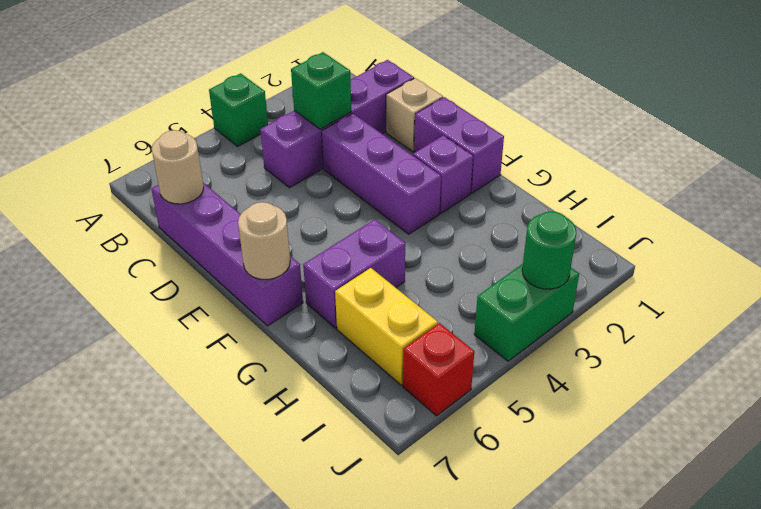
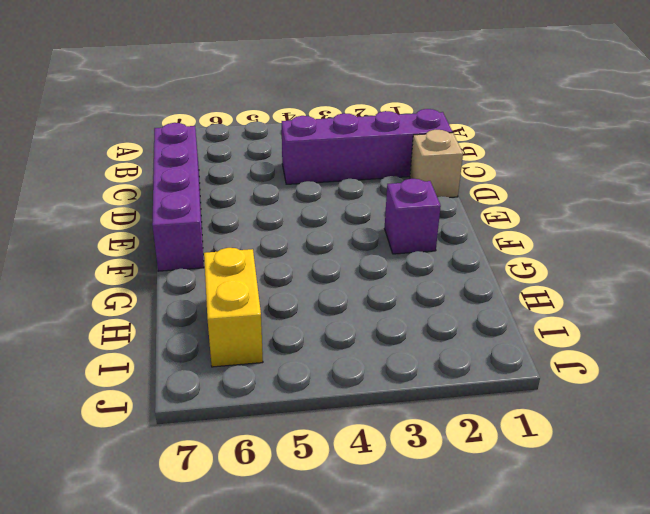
none -> green 1x1 brick [209,73,268,146]
none -> purple 1x3 brick [322,113,441,234]
none -> purple 1x2 brick [414,97,504,193]

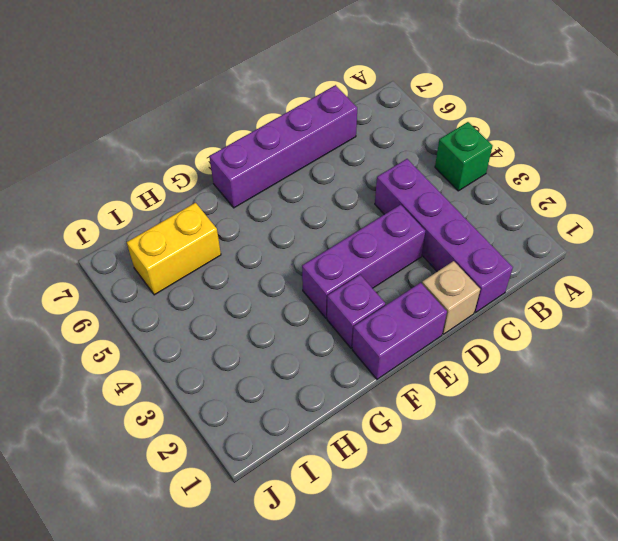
none -> purple 1x2 brick [303,219,405,328]
none -> green 1x2 brick [474,264,579,361]
none -> red 1x1 brick [403,323,474,416]

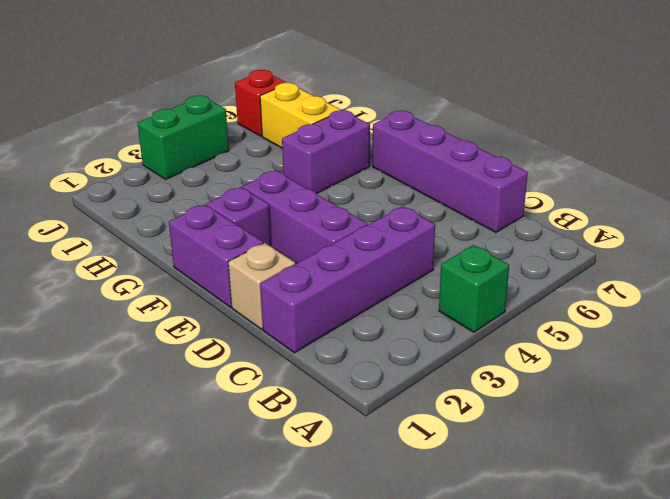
none -> green 1x1 brick [291,52,351,129]
none -> tan 1x1 round brick [152,130,204,204]
none -> tan 1x1 round brick [238,202,290,280]

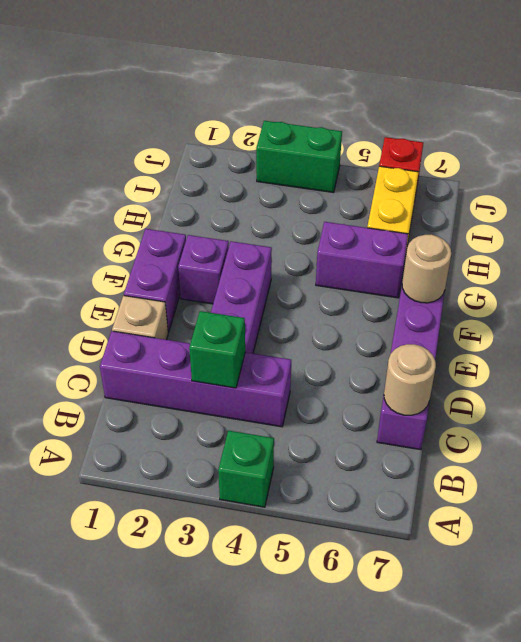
none -> green 1x1 round brick [522,211,576,289]

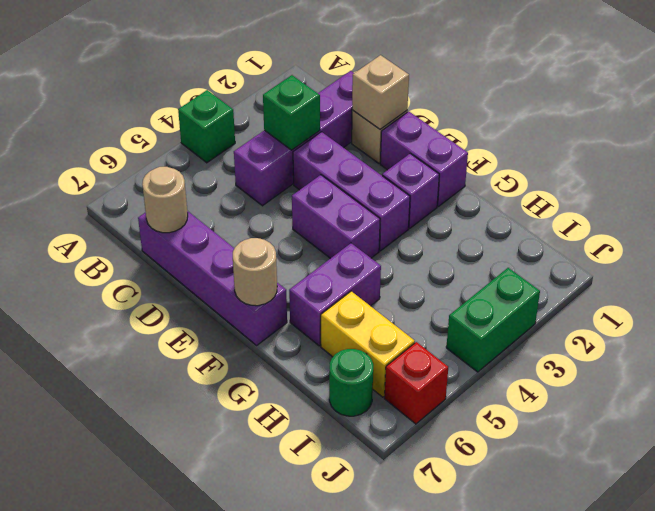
tan 1x1 brick [352,55,409,129] -> none
purple 1x2 brick [292,175,380,258] -> none
green 1x1 round brick [329,349,373,416] -> green 1x1 round brick moved to [522,211,576,289]

